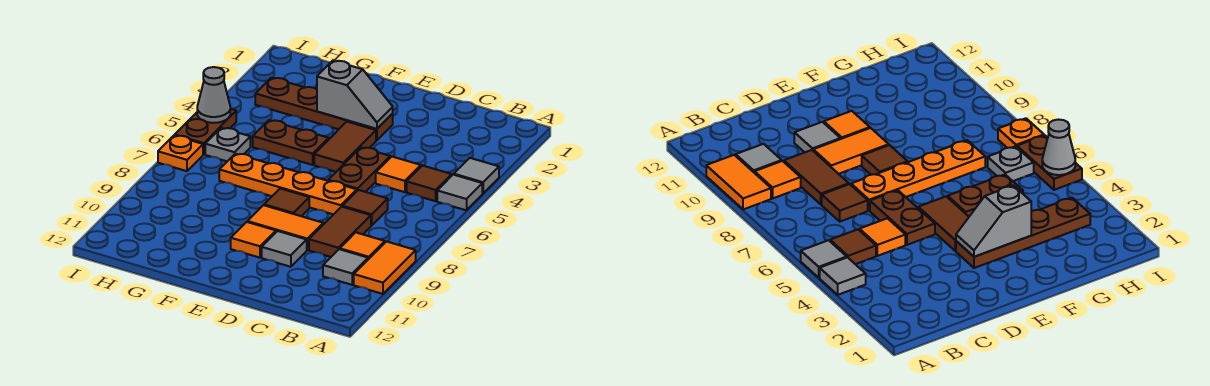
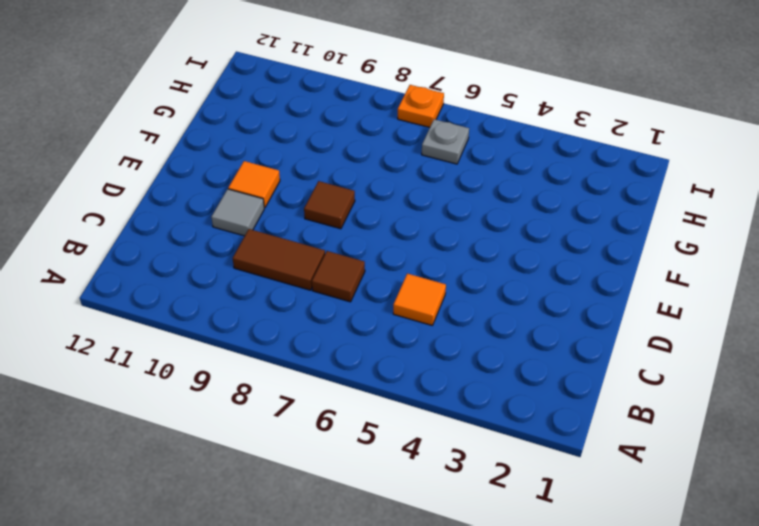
none -> grey 1x1 tile [454,158,499,194]
none -> grey 1x1 tile [437,175,482,210]
none -> orange 1x2 tile [354,242,416,294]

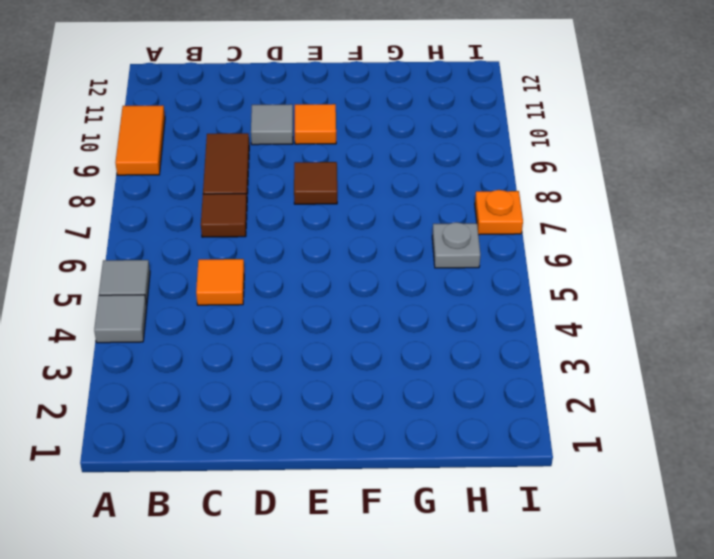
none -> brown 1x1 tile [407,166,452,201]
none -> orange 1x1 tile [340,232,385,259]
none -> grey 1x1 tile [323,249,368,285]

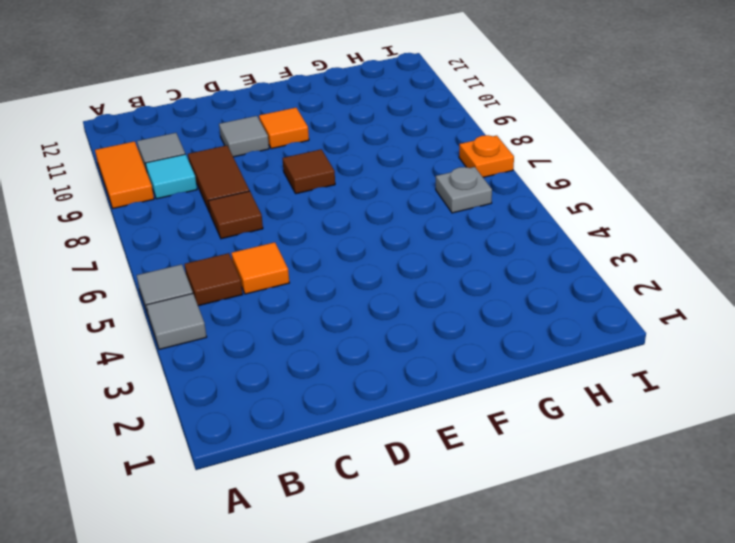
cyan 1x1 tile [145,154,197,199] -> orange 1x1 tile [340,232,385,259]
none -> brown 1x2 plate [328,147,390,192]
none -> orange 1x4 plate [219,154,357,215]
none -> orange 1x2 tile [248,205,323,250]

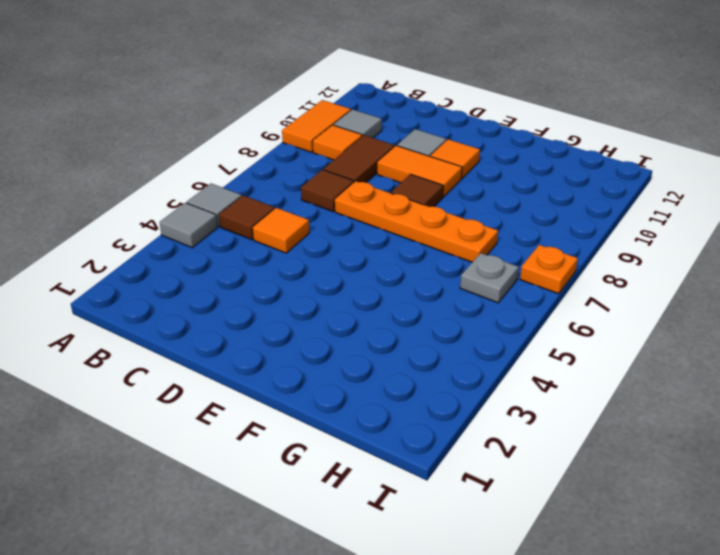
none -> brown 1x2 plate [328,147,390,192]
none -> brown 1x4 plate [255,78,393,141]
none -> brown 1x2 tile [314,122,376,172]

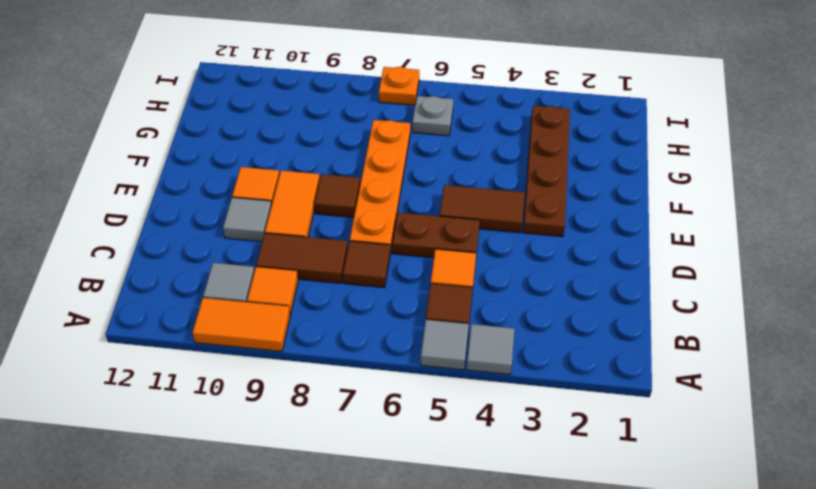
none -> brown 1x2 plate [253,120,329,165]
none -> brown 1x2 plate [175,109,236,154]
none -> grey 1x2 slope [317,61,393,129]

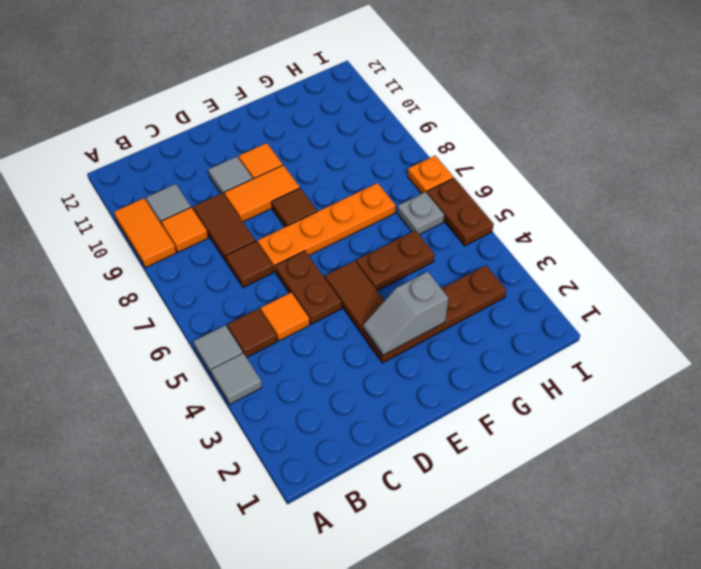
none -> grey 1x1 cone [197,67,230,123]

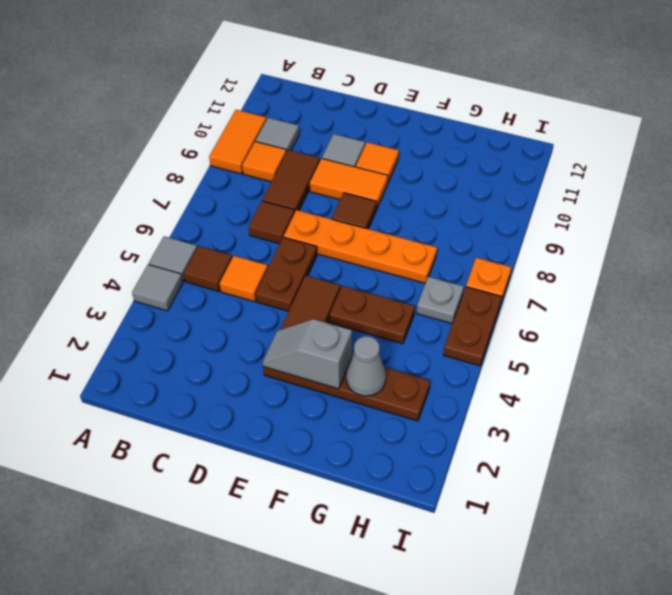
grey 1x1 cone [346,336,386,396] -> grey 1x1 cone moved to [197,67,230,123]

